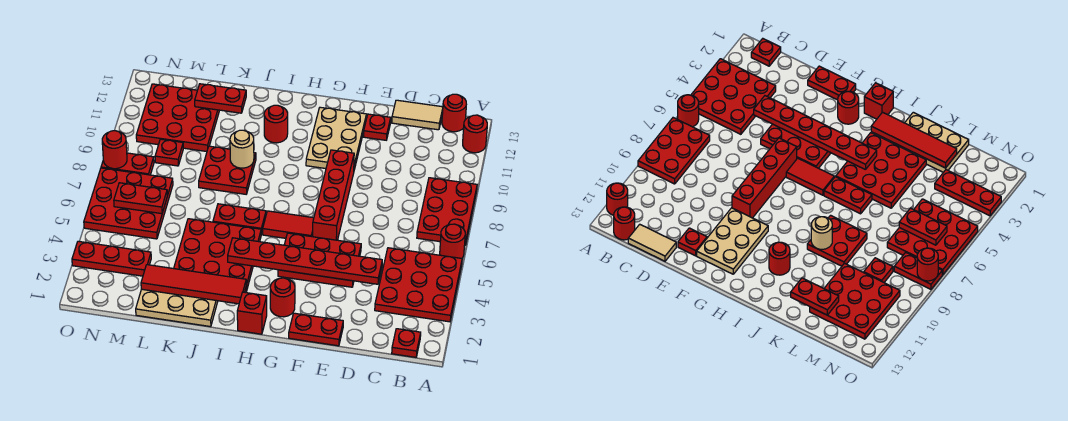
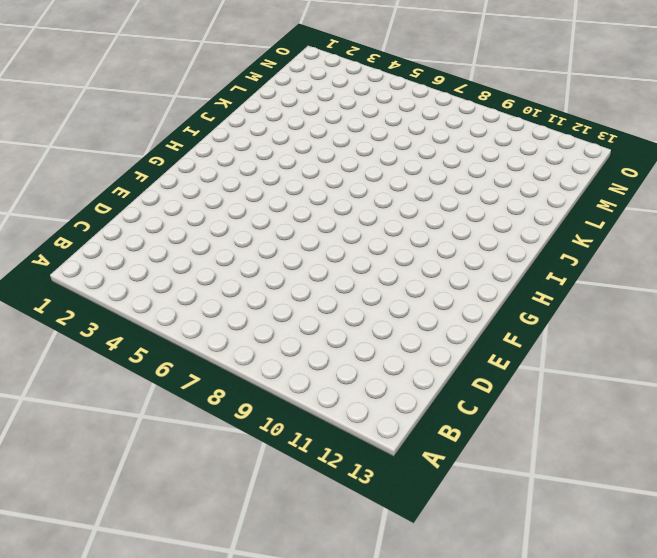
none -> red 3x3 plate [375,248,462,322]
none -> red 1x1 round brick [440,224,465,258]
none -> red 2x3 plate [417,178,477,245]
none -> red 1x1 round brick [463,115,487,153]

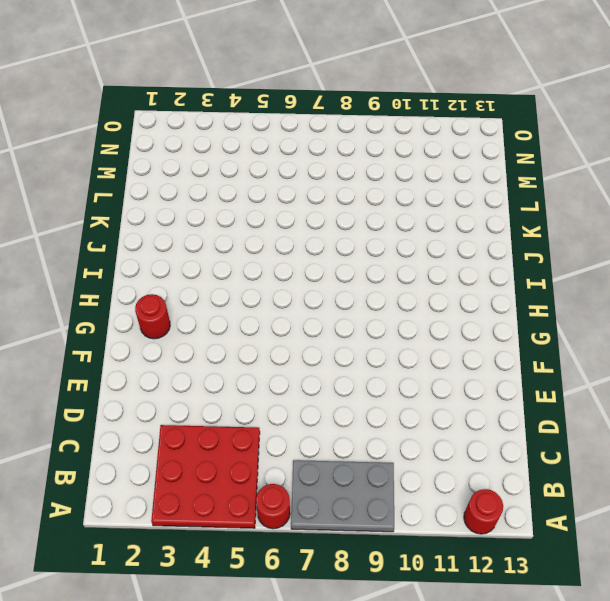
grey 2x3 plate [291,460,394,532] -> red 2x3 plate [417,178,477,245]
none -> red 1x1 plate [392,329,421,357]
none -> red 1x1 round brick [442,94,466,132]
none -> tan 1x2 tile [392,100,443,130]
none -> red 1x2 plate [289,313,343,346]

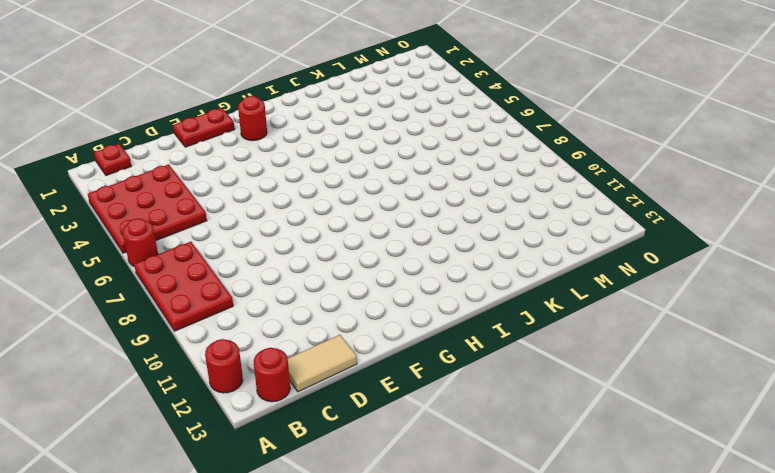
none -> red 2x3 plate [278,233,361,287]
none -> red 1x1 plate [364,114,391,140]
none -> red 1x4 brick [313,150,354,240]
none -> tan 2x3 plate [306,107,366,170]

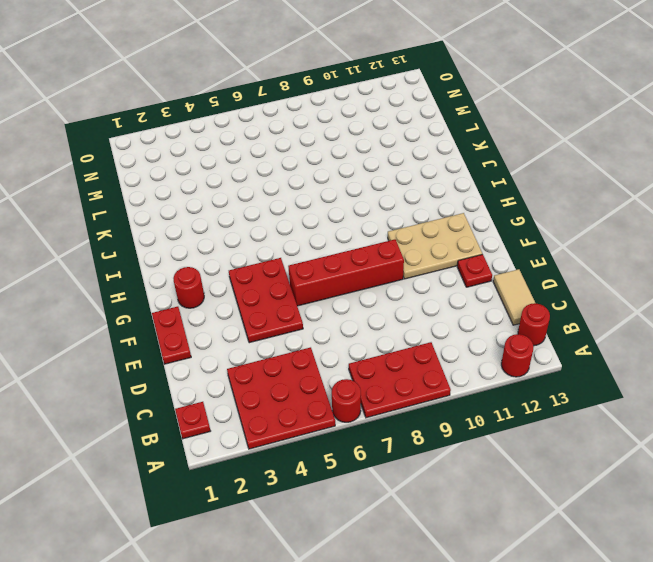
none -> red 1x2 tile [263,211,314,238]
none -> red 1x1 brick [237,292,267,334]
none -> red 3x3 plate [174,219,261,291]
none -> red 1x2 plate [213,204,266,234]

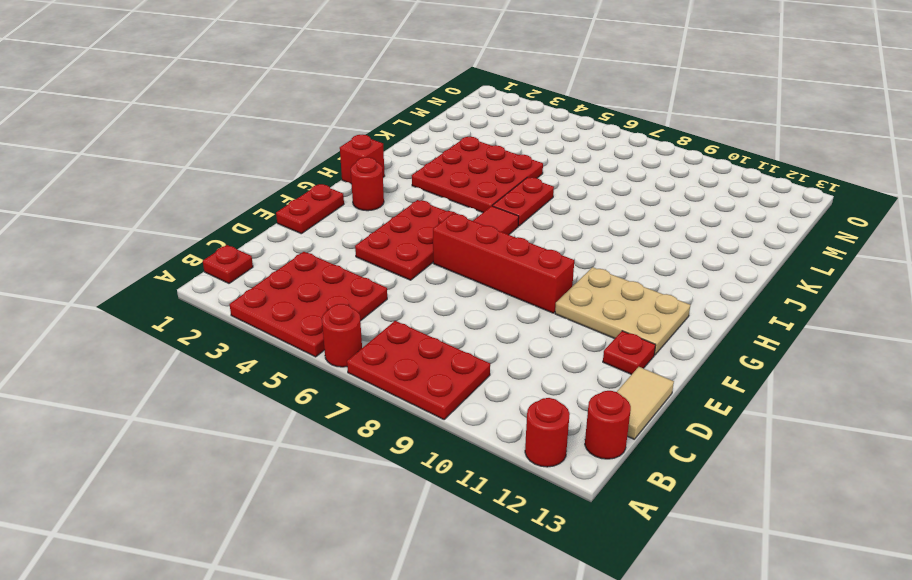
none -> red 1x1 round brick [264,105,288,143]
none -> tan 2x3 plate [136,289,218,327]
none -> red 2x2 plate [199,146,256,194]
none -> red 3x3 plate [136,84,220,152]

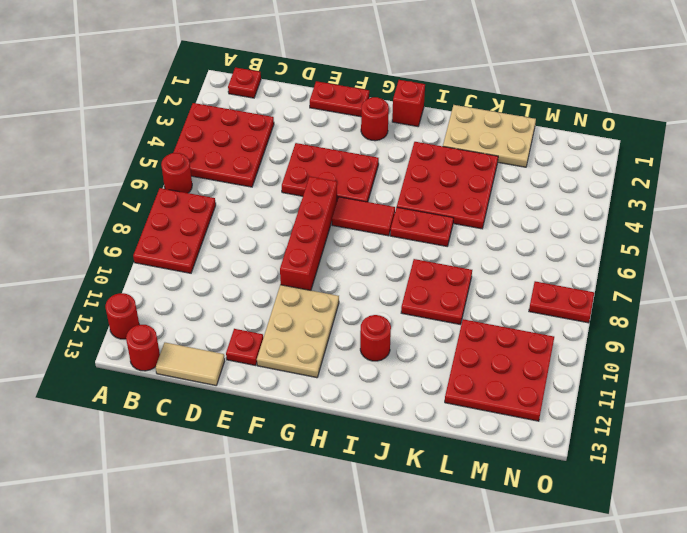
none -> red 1x3 plate [72,241,151,276]
none -> red 3x3 plate [84,168,173,239]
none -> red 1x1 plate [155,139,183,166]
none -> red 1x6 plate [228,238,382,284]

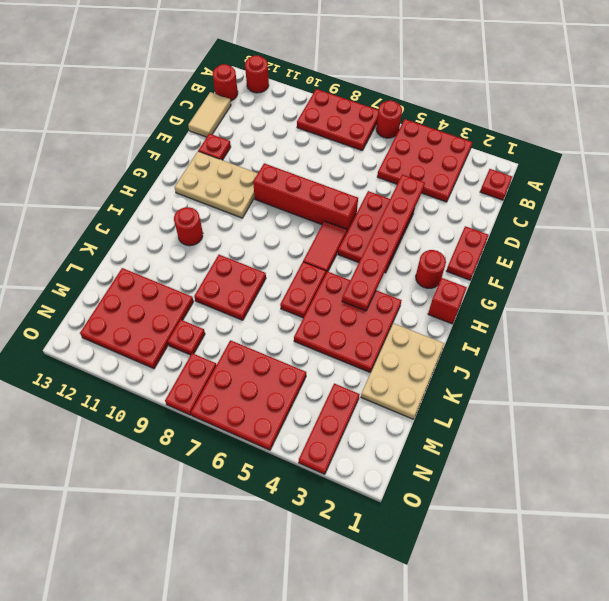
none -> red 1x4 tile [141,265,246,304]
none -> tan 1x1 round brick [230,130,254,168]
none -> red 1x2 plate [195,84,246,113]
none -> red 1x2 plate [114,183,167,214]

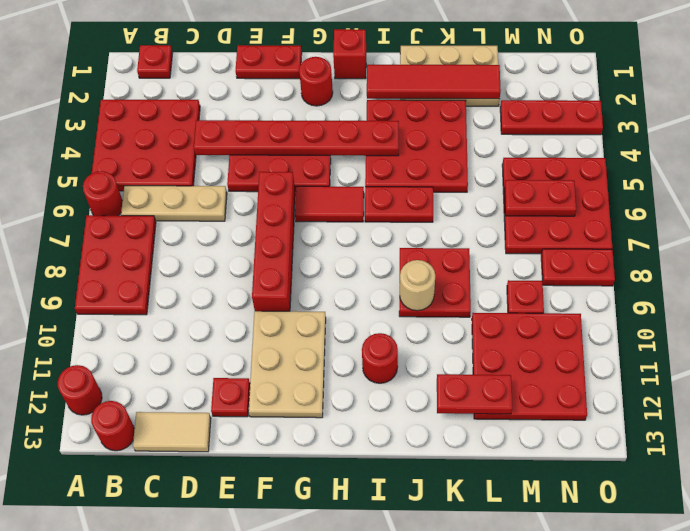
tan 1x3 plate [121,186,227,221] -> none
none -> red 1x1 round brick [102,131,127,169]

